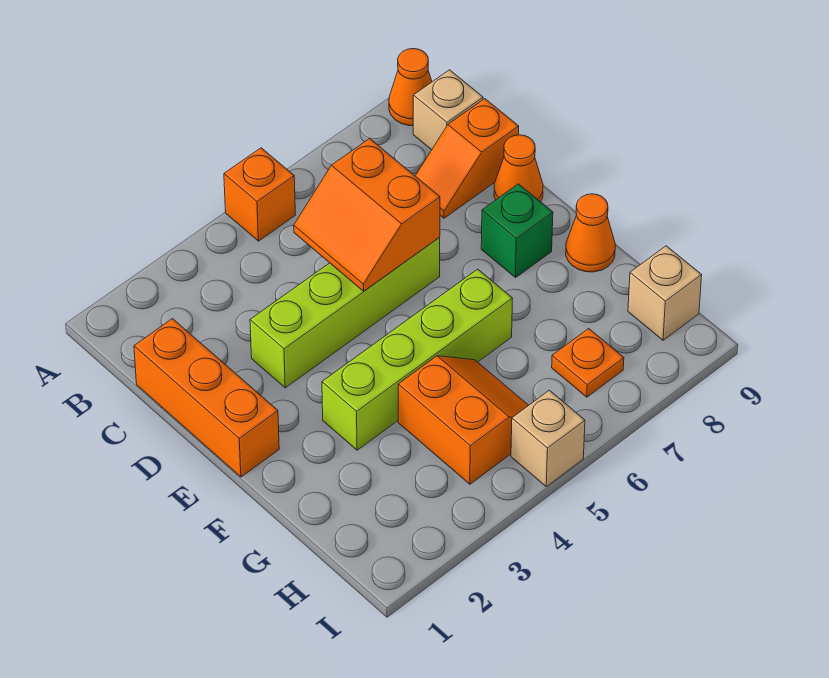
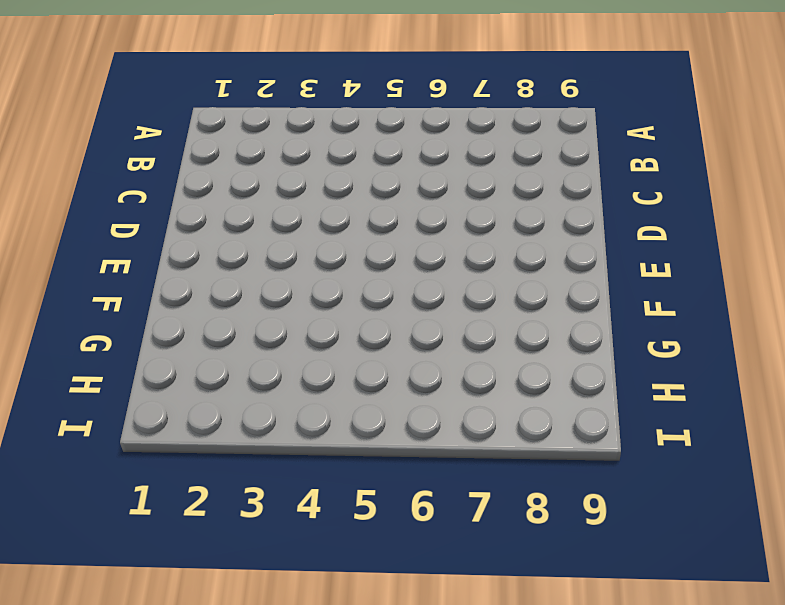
none -> orange 1x1 brick [224,148,295,241]
none -> orange 1x1 cone [389,49,432,126]
none -> tan 1x1 brick [413,70,483,150]

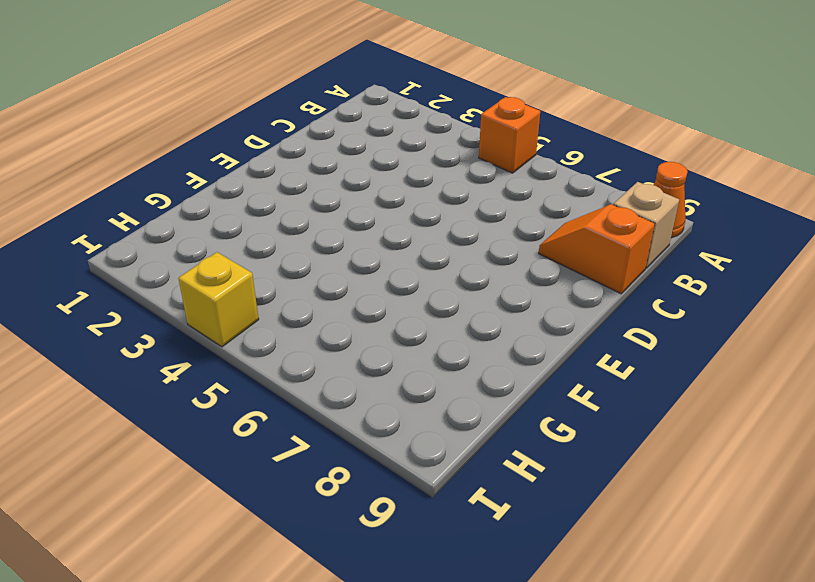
yellow 1x1 brick [178,252,259,347] -> none
none -> orange 1x3 brick [134,319,279,477]
none -> lime 1x4 brick [250,237,440,388]
none -> orange 1x1 cone [494,135,543,202]

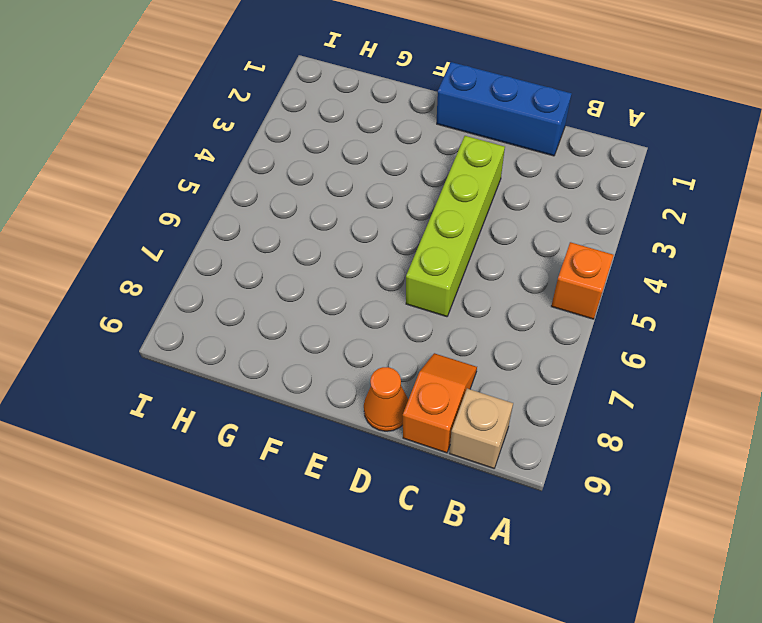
blue 1x3 brick [437,62,572,156] -> orange 1x3 brick [134,319,279,477]
none -> orange 1x1 cone [389,49,432,126]
none -> green 1x1 brick [481,184,553,278]
none -> lime 1x4 brick [322,269,513,450]

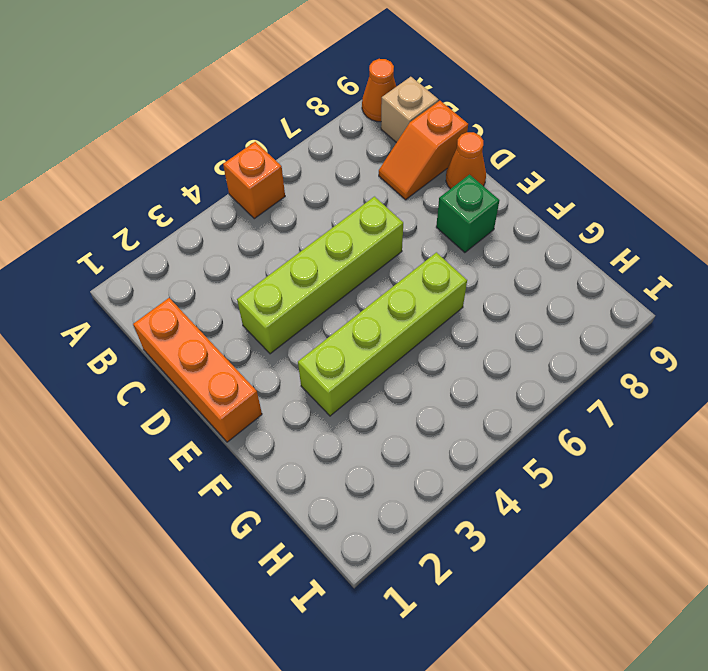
none -> orange 1x1 cone [566,194,615,272]
none -> orange 2x2 slope [398,356,528,484]
none -> orange 1x1 plate [552,329,624,397]

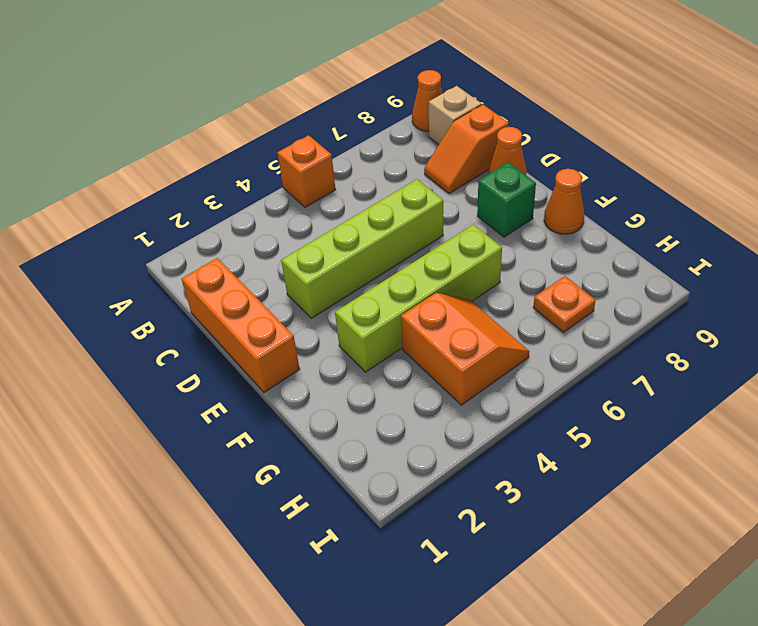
none -> tan 1x1 brick [628,246,702,340]
none -> tan 1x1 brick [511,390,585,487]
none -> orange 2x2 slope [294,139,440,291]

